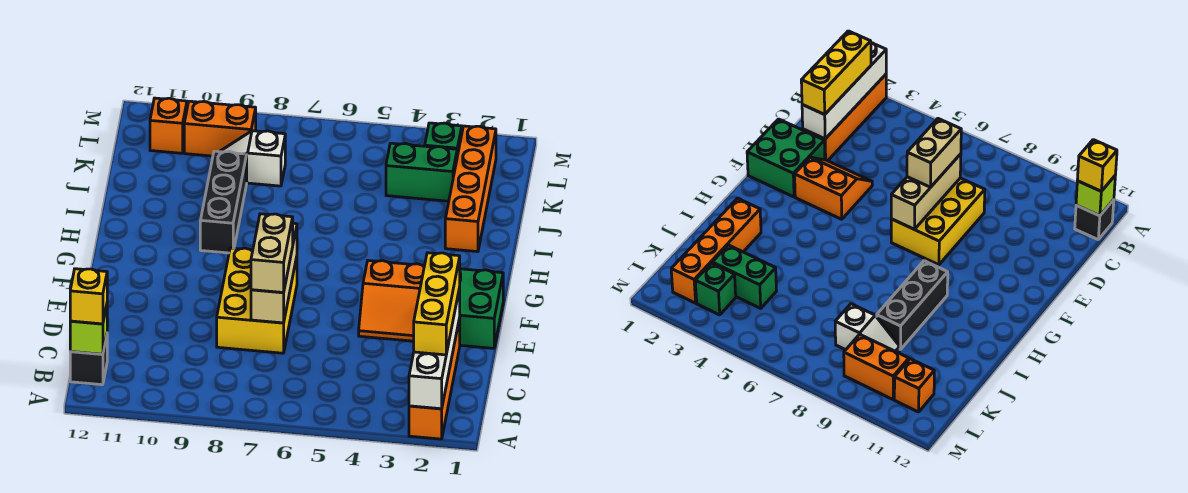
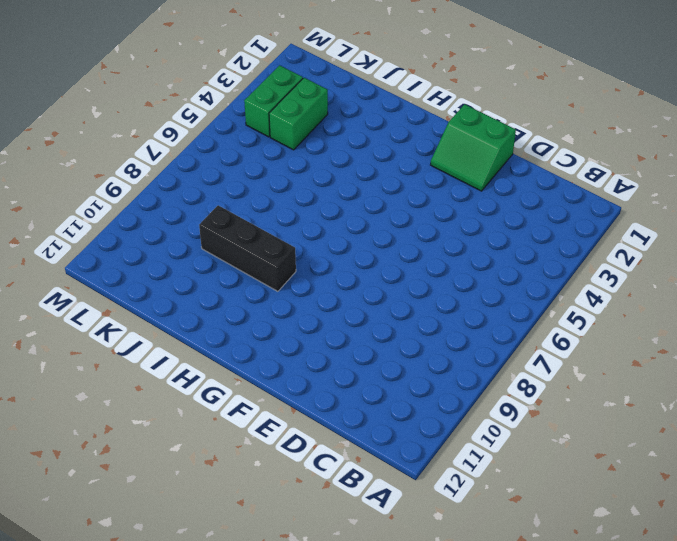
green 2x2 slope [430,104,516,191] -> green 2x2 brick [459,269,503,348]
green 1x2 brick [244,65,303,137] -> green 1x1 brick [425,123,462,156]
none -> orange 1x4 brick [409,318,460,439]
none -> black 1x1 brick [70,336,107,385]
none -> yellow 2x3 brick [217,248,297,353]

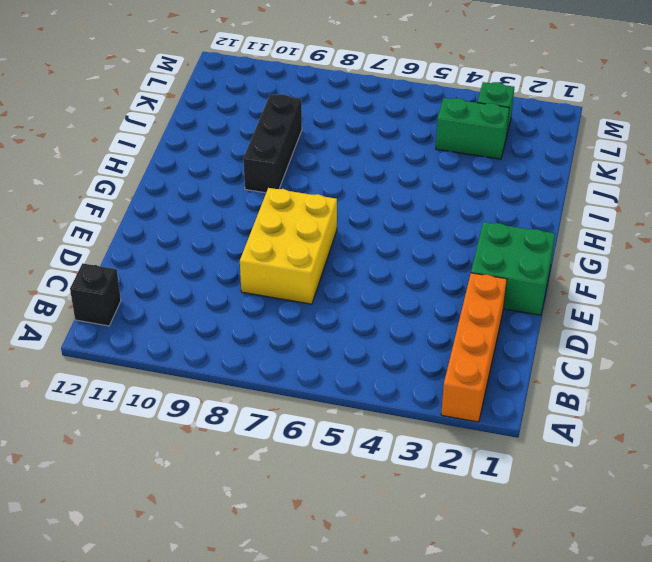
none -> orange 2x2 slope [359,261,424,341]
none -> orange 1x4 brick [445,126,496,252]
none -> white 1x2 slope [220,131,285,186]

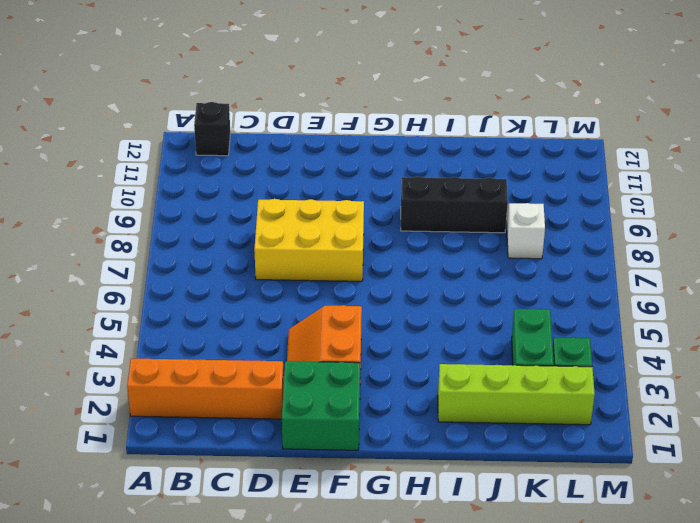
lime 1x4 brick [438,364,595,425] -> orange 1x4 brick [445,126,496,252]
none -> orange 1x2 brick [184,101,256,156]
none -> orange 1x1 brick [150,98,187,153]
none -> white 1x4 brick [409,288,460,409]

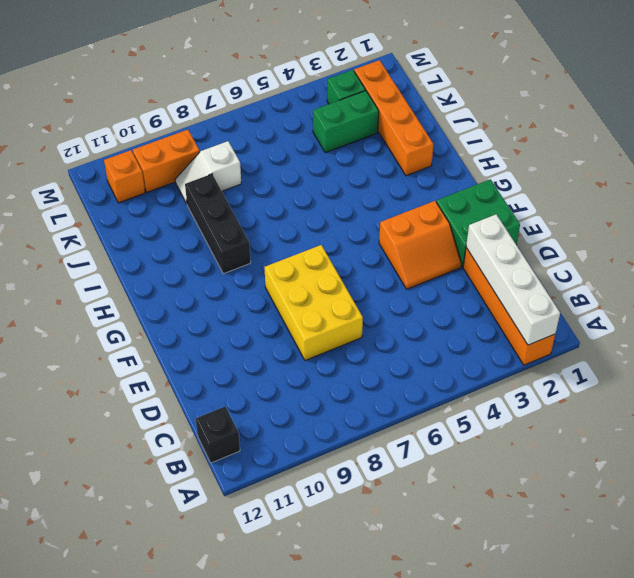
none -> lime 1x1 brick [70,305,107,354]
none -> tan 1x3 brick [251,223,297,323]
none -> yellow 1x3 brick [414,253,460,355]

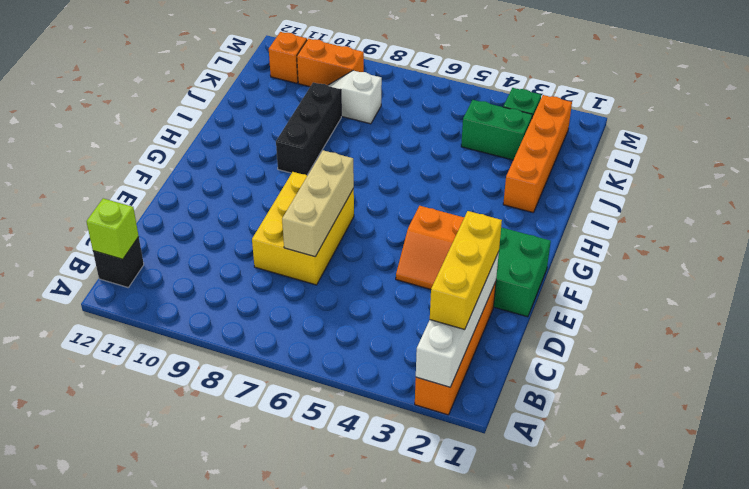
none -> yellow 1x1 brick [70,269,107,324]
none -> tan 1x2 brick [251,214,293,293]

